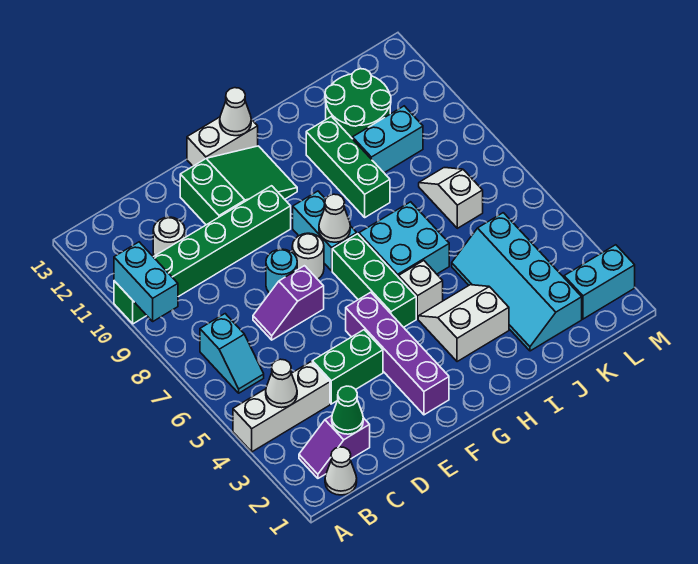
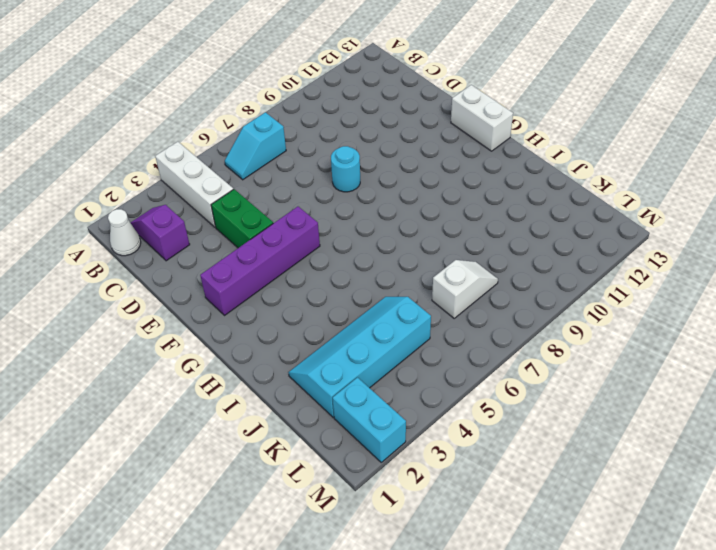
none -> green 1x6 brick [114,186,291,324]
none -> white 1x1 round brick [153,217,185,256]
none -> purple 1x2 slope [253,266,324,340]

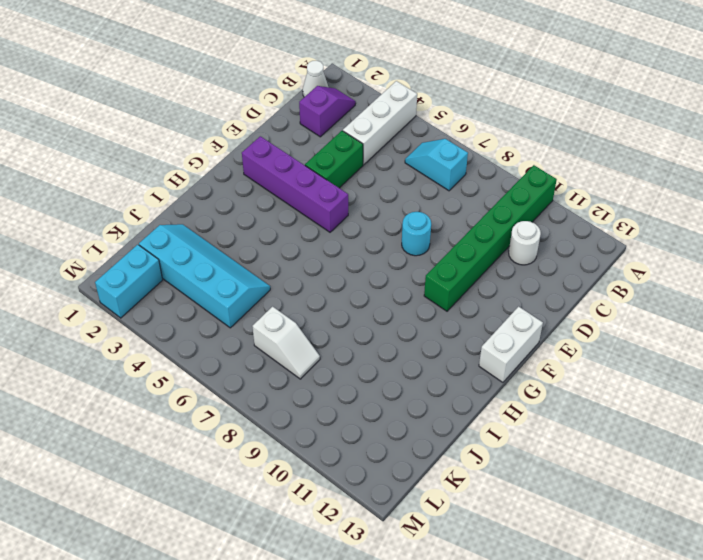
none -> purple 1x2 slope [253,266,324,340]
none -> green 2x3 slope [180,146,297,225]
none -> white 1x1 round brick [292,233,324,279]

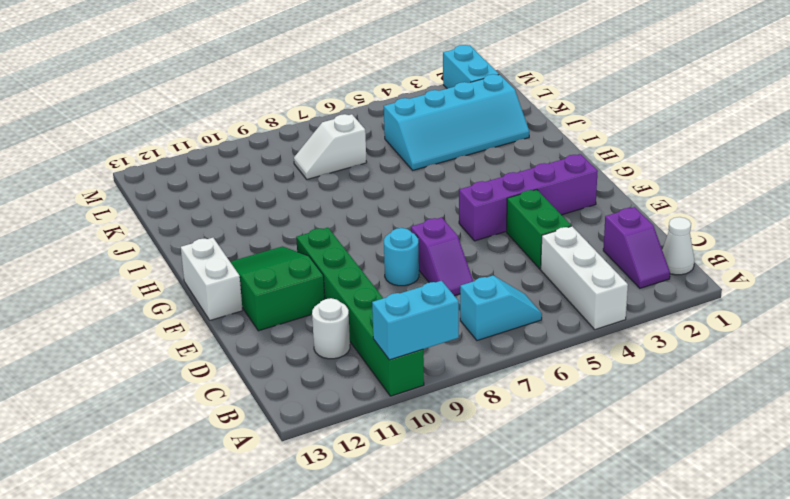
none -> white 1x1 round brick [292,233,324,279]
none -> green 1x3 brick [332,234,416,327]
none -> cyan 1x2 brick [293,191,357,271]

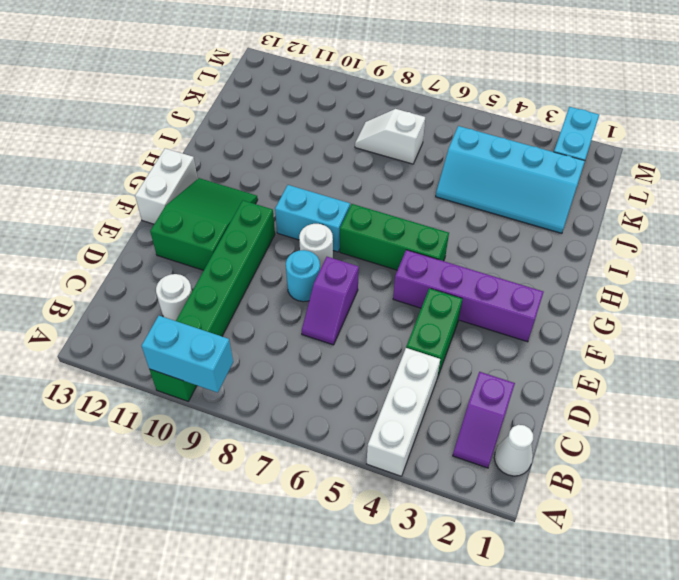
none -> cyan 1x2 slope [200,314,264,393]
none -> white 2x2 slope [418,285,509,362]
none -> white 1x1 brick [399,261,443,319]

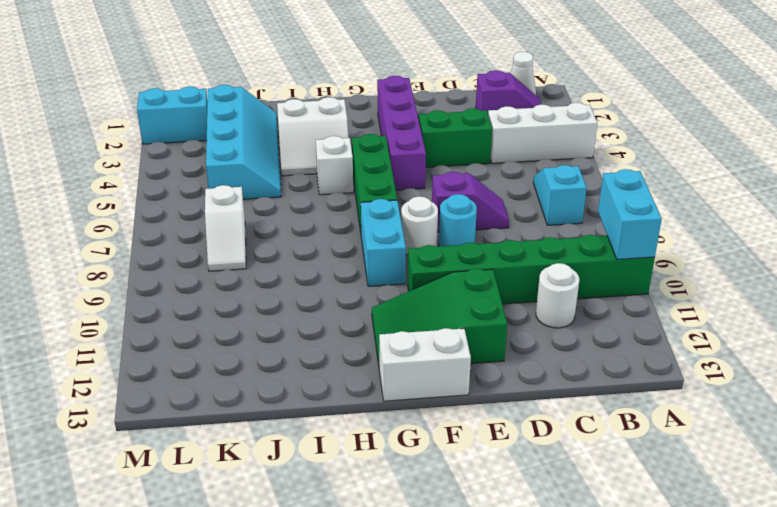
none -> cyan 2x2 brick [359,202,449,277]
none -> green 1x3 brick [306,116,390,217]
none -> cyan 1x2 brick [353,106,423,173]

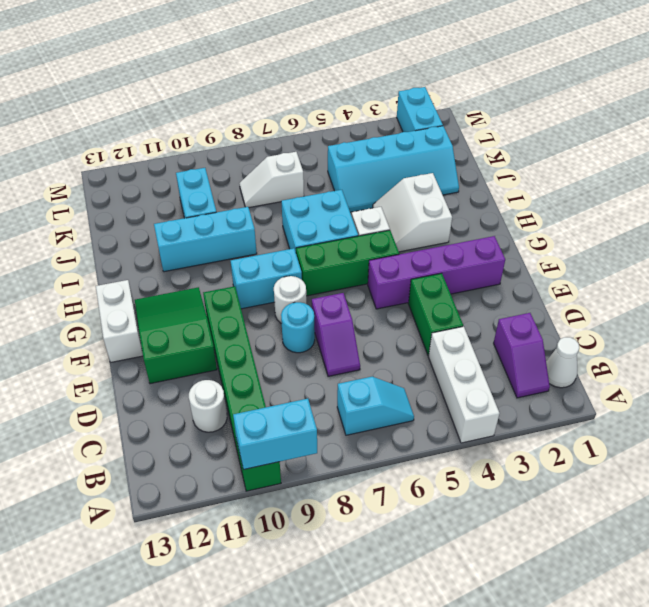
cyan 1x3 brick [154,207,257,272] -> green 1x3 brick [306,116,390,217]
none -> green 2x2 round brick [325,69,391,139]
none -> white 1x1 cone [266,359,297,408]
none -> green 1x1 cone [332,386,363,434]

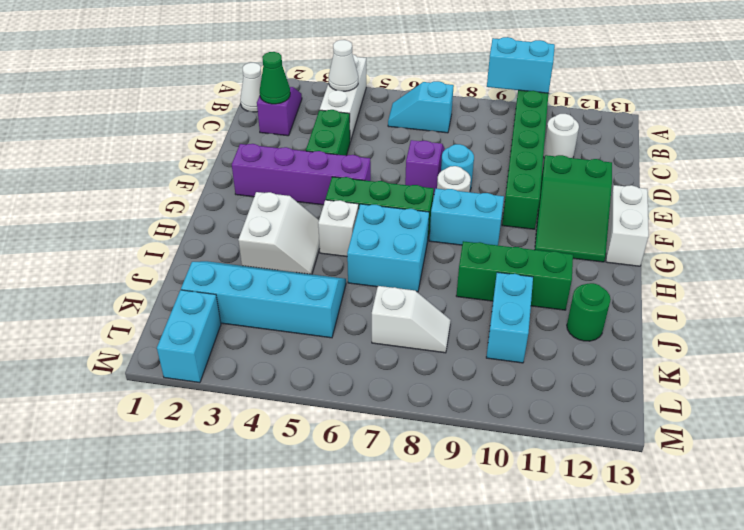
green 1x1 round brick [567,283,611,341] -> green 2x2 round brick [325,69,391,139]
none -> white 1x1 cone [319,194,350,242]
none -> white 1x1 cone [220,88,251,136]

